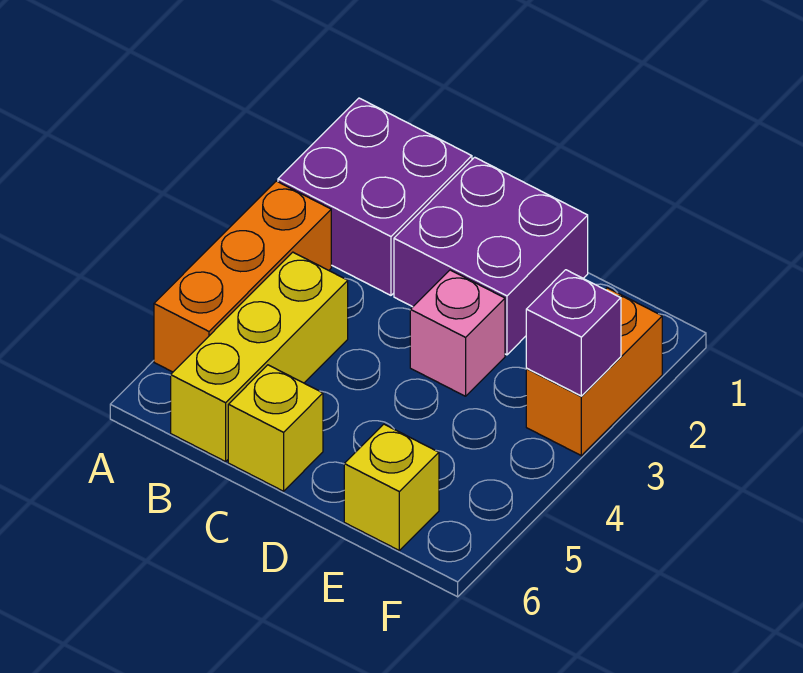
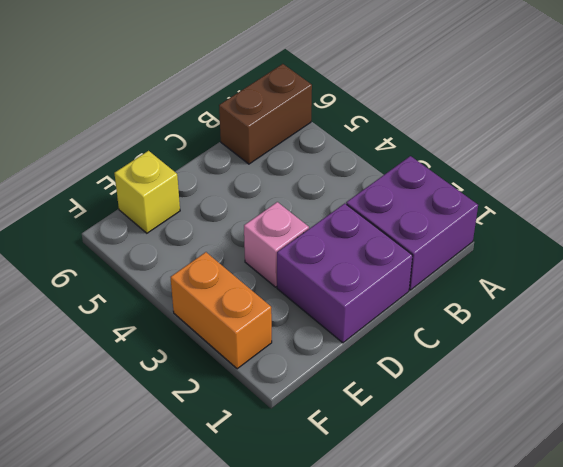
brown 1x2 brick [219,64,312,164] -> yellow 1x3 brick [171,252,348,462]
none -> orange 1x3 brick [154,181,331,372]
none -> yellow 1x1 brick [228,365,323,491]

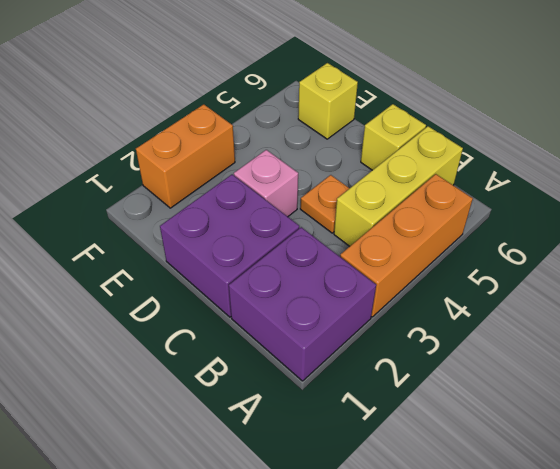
orange 1x1 plate [300,175,350,233] -> none
none -> purple 1x1 brick [526,270,621,396]

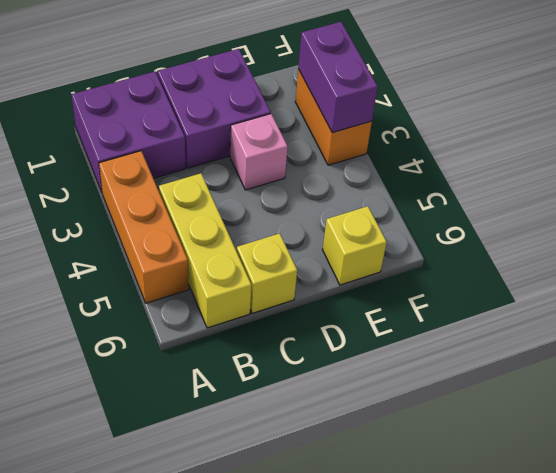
purple 1x2 brick [298,22,378,133] -> purple 1x1 brick [526,270,621,396]

